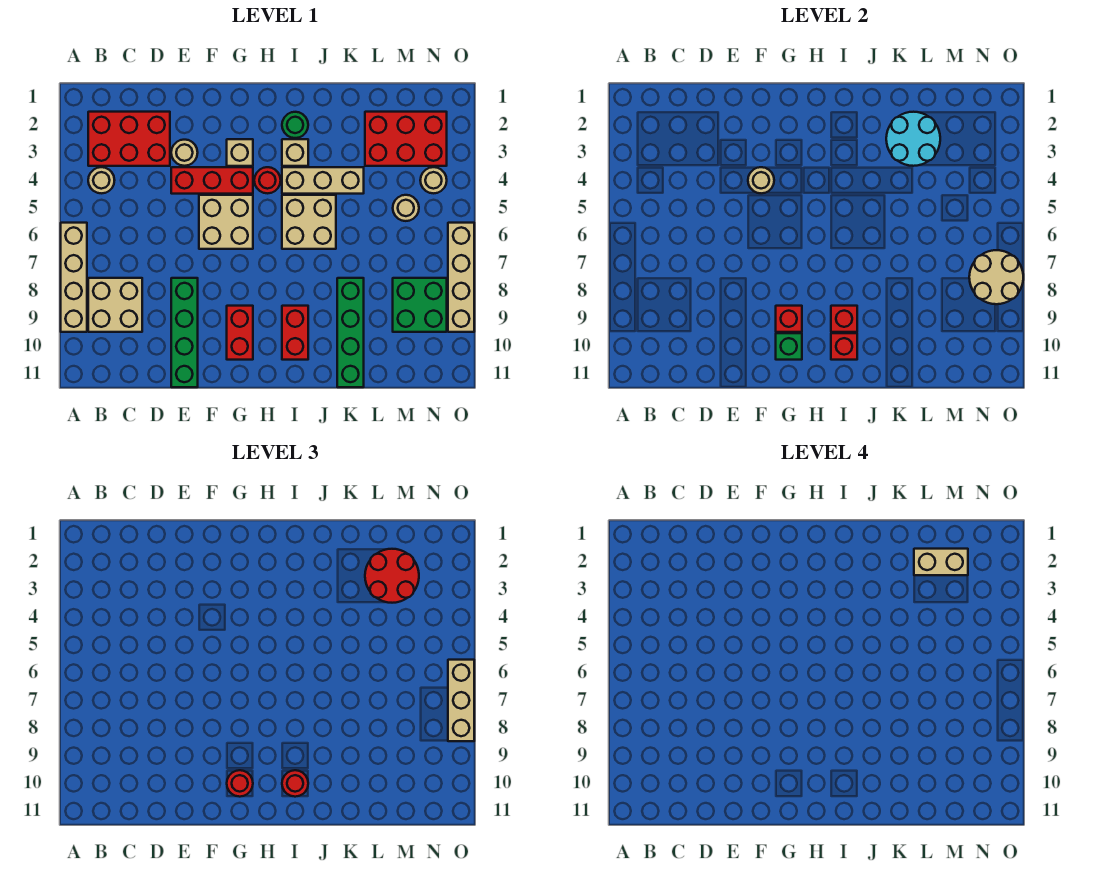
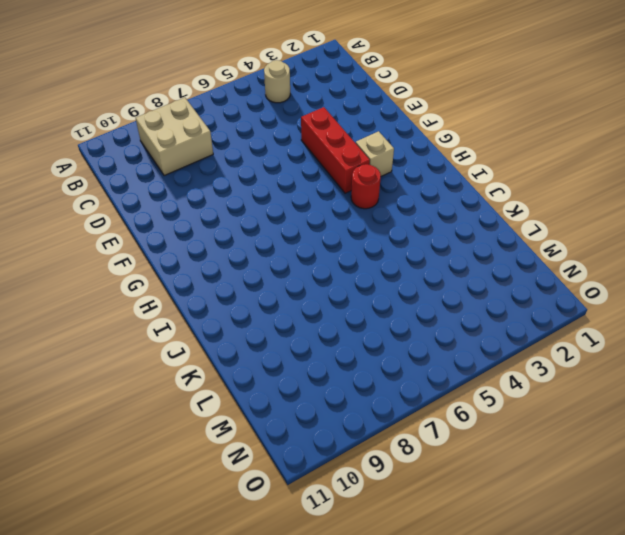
none -> tan 1x4 brick [61,223,87,332]
none -> red 2x3 brick [88,112,170,166]
none -> tan 1x1 round brick [171,140,198,166]
none -> green 1x4 brick [171,278,198,387]

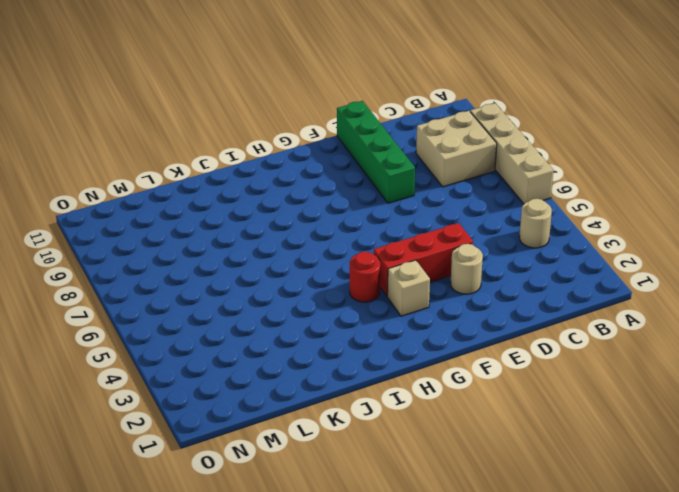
none -> red 2x3 brick [88,112,170,166]
none -> tan 2x2 brick [199,195,253,249]
none -> red 1x2 brick [227,306,253,360]
none -> green 1x1 round brick [282,112,308,138]

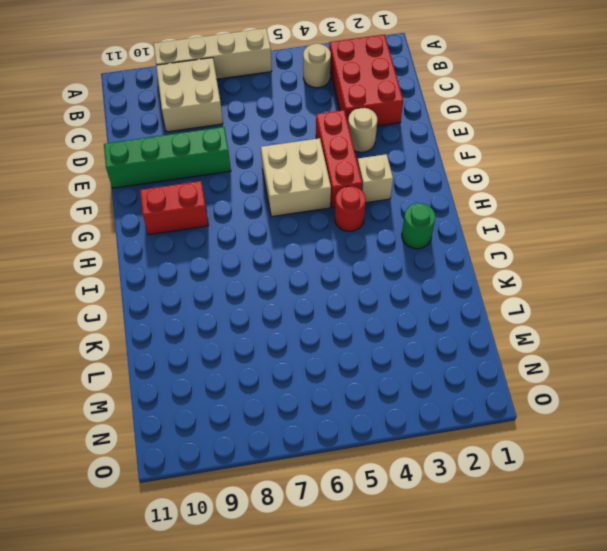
none -> tan 1x1 brick [282,139,308,166]
none -> tan 1x3 brick [282,167,364,194]
none -> tan 2x2 brick [282,195,336,249]
none -> red 1x2 brick [282,306,308,360]

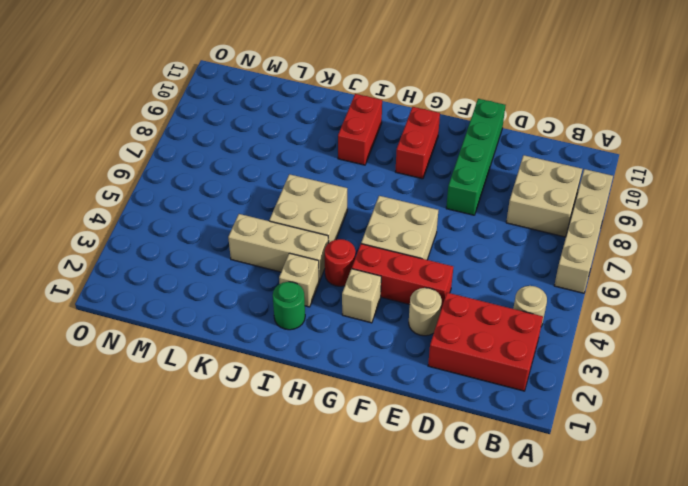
none -> green 1x4 brick [337,278,364,387]
none -> red 2x3 brick [365,112,447,166]
none -> tan 1x1 round brick [393,195,419,221]
none -> green 2x2 brick [393,278,447,332]

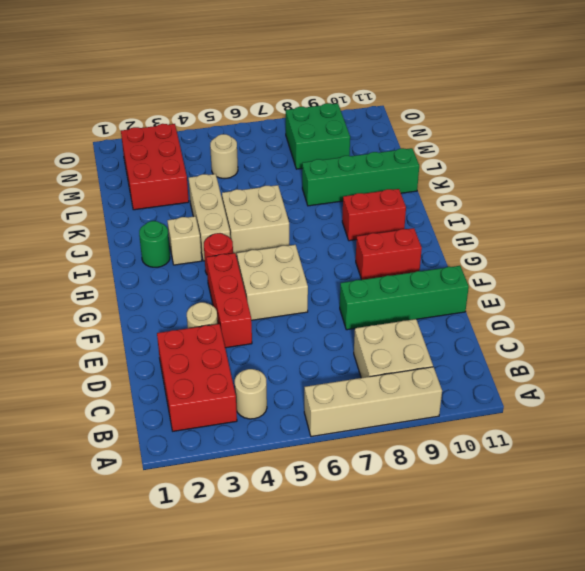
none -> tan 1x1 brick [227,139,253,166]
none -> tan 1x1 round brick [420,167,447,193]
none -> tan 1x4 brick [448,223,474,332]
none -> tan 1x1 round brick [748,167,774,193]

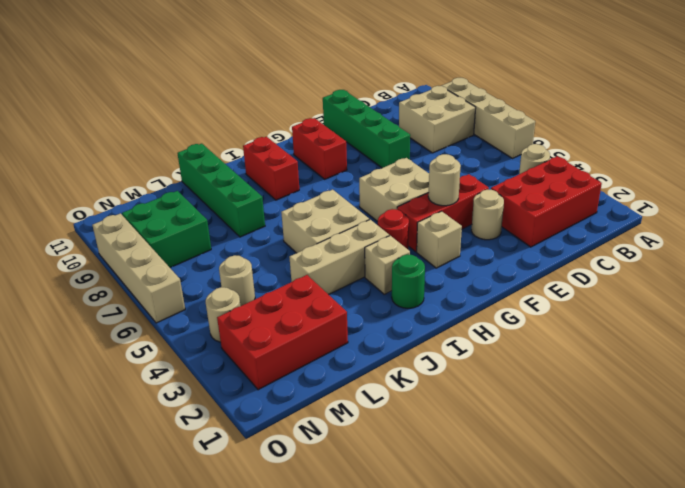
none -> red 1x1 brick [776,306,802,332]
none -> green 1x1 brick [776,333,802,360]
none -> red 1x1 brick [831,306,857,332]
none -> red 1x1 brick [831,333,857,360]

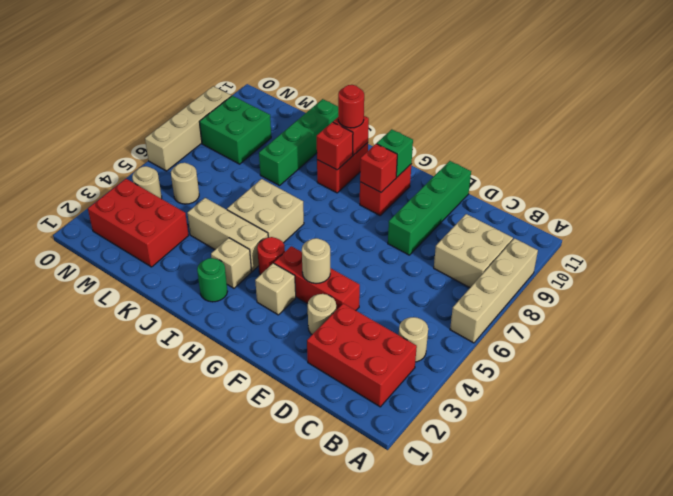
none -> tan 2x2 brick [199,195,253,249]
none -> cyan 2x2 round brick [886,112,940,166]
none -> tan 2x2 round brick [969,250,1023,304]
none -> red 1x1 round brick [227,770,253,797]

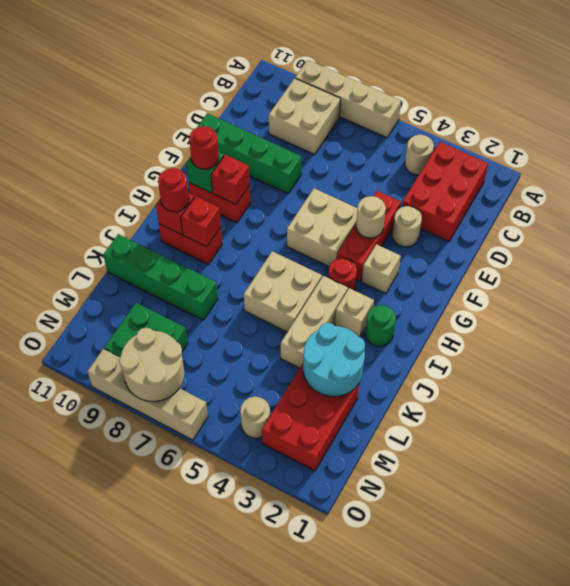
none -> tan 1x1 round brick [393,195,419,221]
none -> red 2x2 round brick [365,549,419,603]
none -> tan 1x3 brick [448,660,474,741]
none -> tan 1x2 brick [914,549,968,575]

